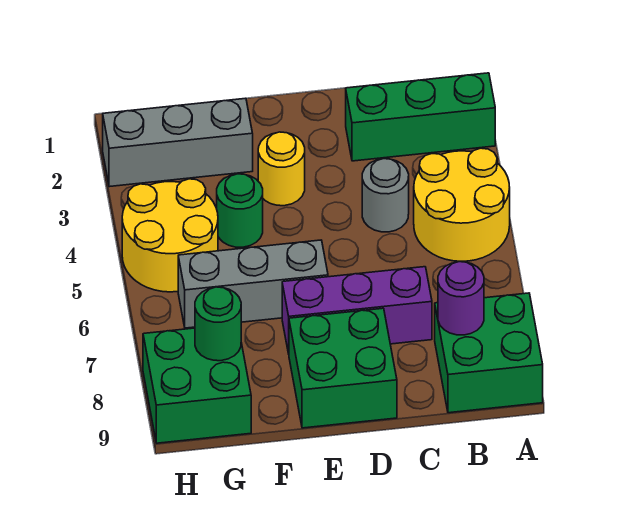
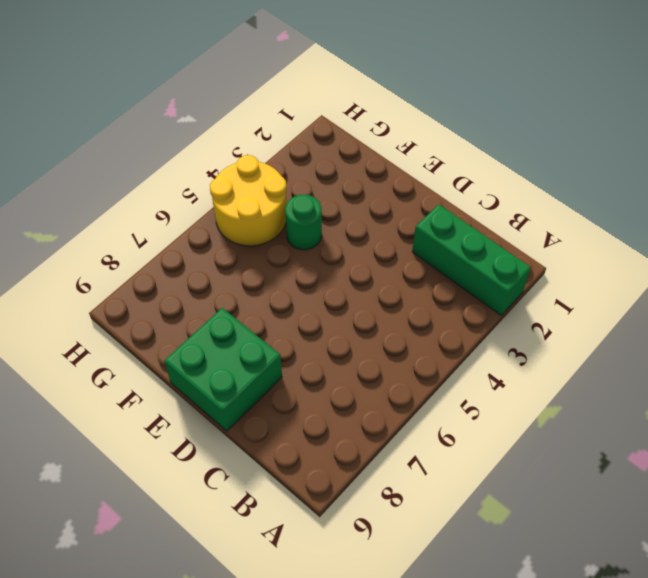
none -> yellow 2x2 round brick [414,148,510,261]
none -> green 2x2 brick [435,293,543,413]
none -> grey 1x1 round brick [362,159,409,232]

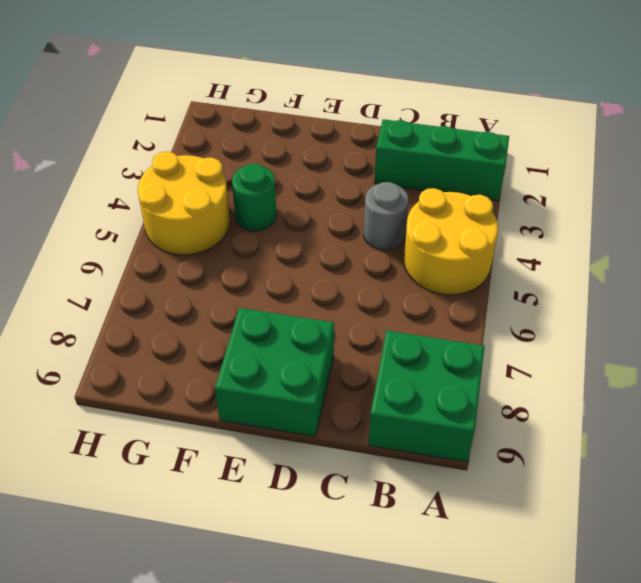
none -> purple 1x3 brick [282,267,432,354]
none -> yellow 1x1 round brick [258,132,305,206]
none -> grey 1x3 brick [178,240,328,328]

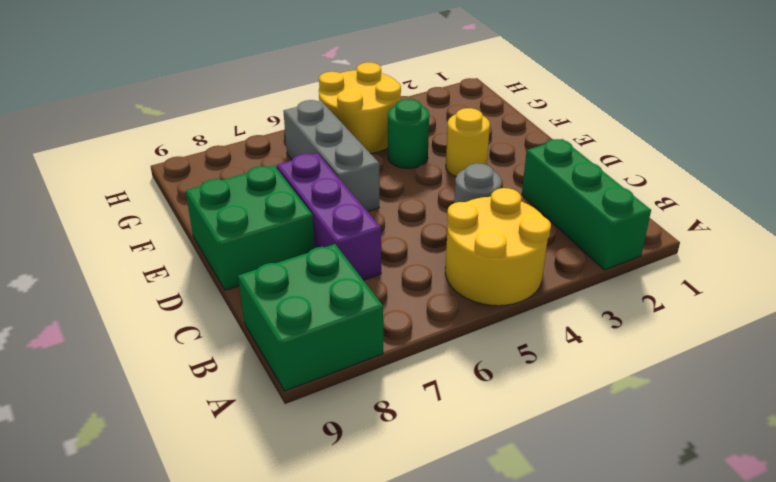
none -> grey 1x3 brick [103,98,253,187]
none -> green 2x2 brick [143,328,251,443]
none -> purple 1x1 round brick [438,262,484,335]

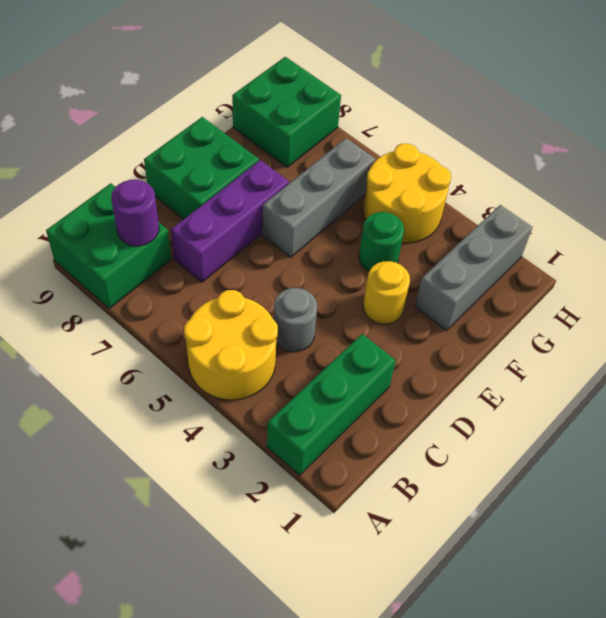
none -> green 1x1 round brick [195,287,241,361]

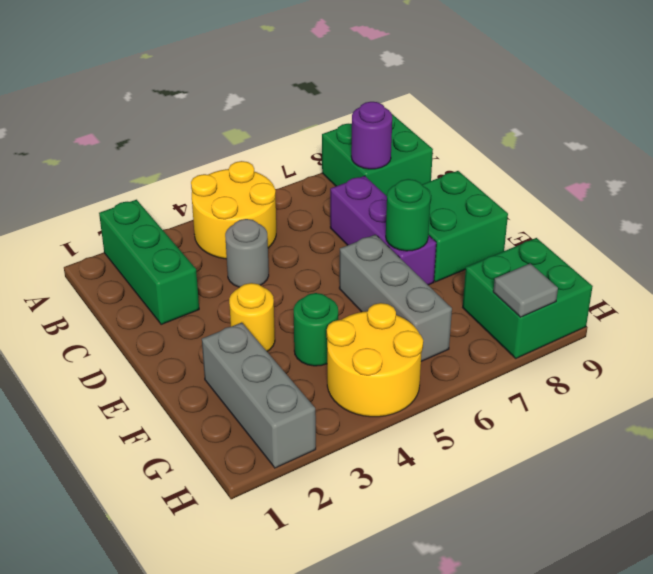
green 1x1 round brick [386,179,431,251] -> green 1x1 round brick moved to [195,287,241,361]
grey 1x1 tile [493,263,558,317] -> none

